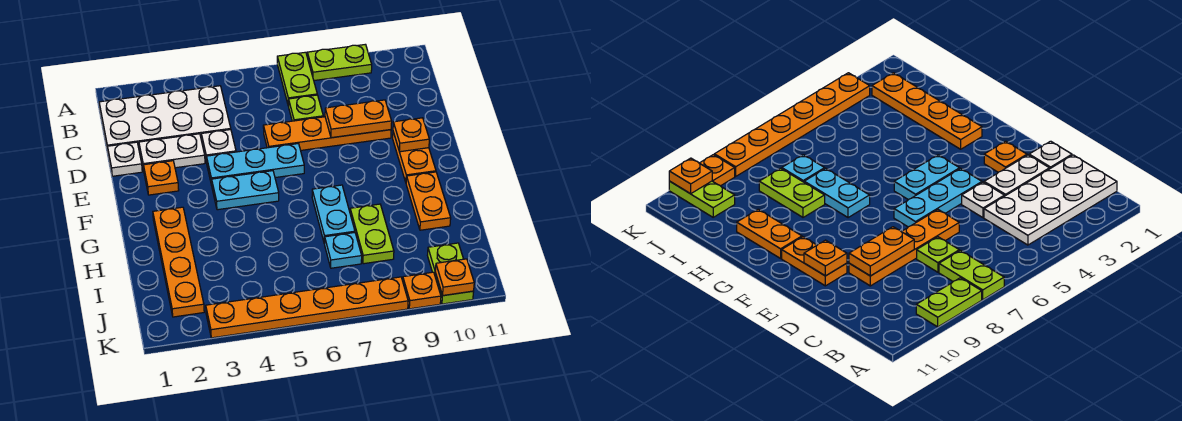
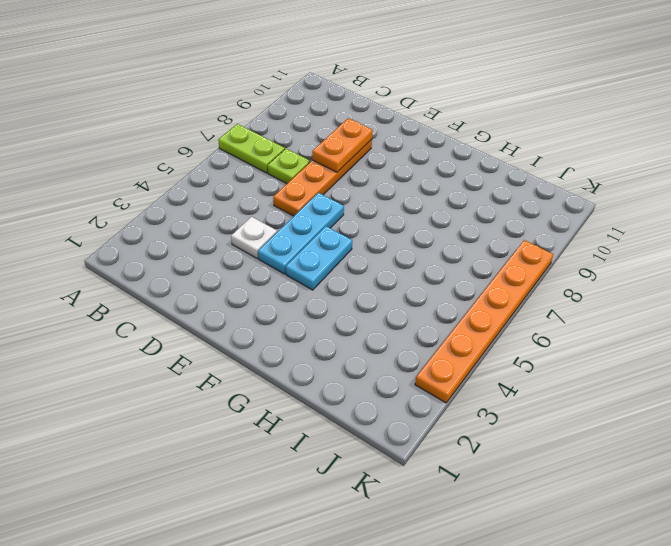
none -> lime 1x2 plate [307,44,372,81]
none -> white 2x4 plate [99,86,231,150]
none -> white 1x1 plate [108,142,142,176]

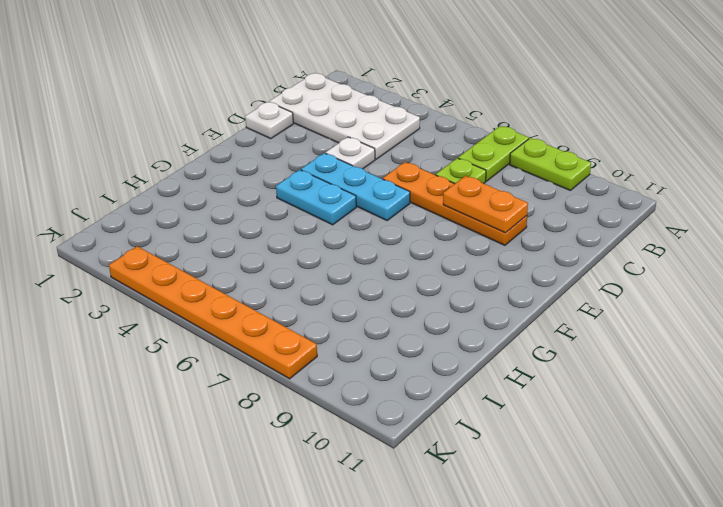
none -> white 1x2 plate [139,134,205,170]
none -> orange 1x1 plate [143,161,179,195]
none -> orange 1x2 plate [393,132,436,182]

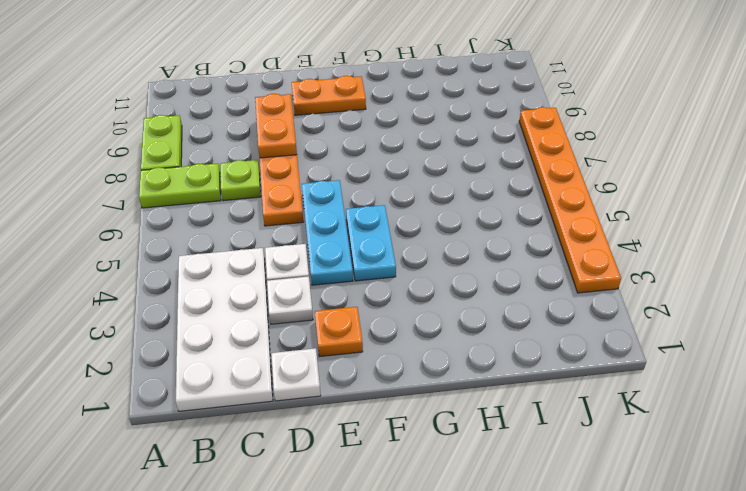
white 1x1 plate [267,276,313,324] -> white 1x2 plate [139,134,205,170]
none -> orange 1x4 plate [153,207,204,317]
none -> cyan 1x2 plate [312,185,355,244]
none -> orange 1x2 plate [406,172,451,230]

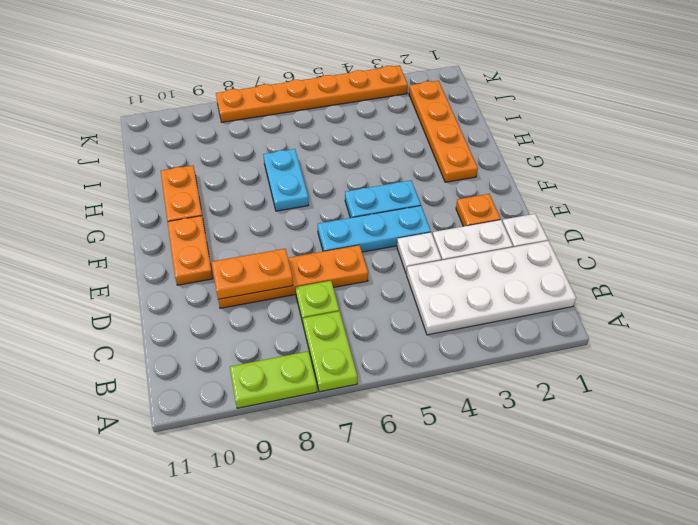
none -> lime 1x2 plate [350,204,394,264]
none -> cyan 1x1 plate [325,233,362,268]
none -> lime 1x2 plate [427,243,474,304]

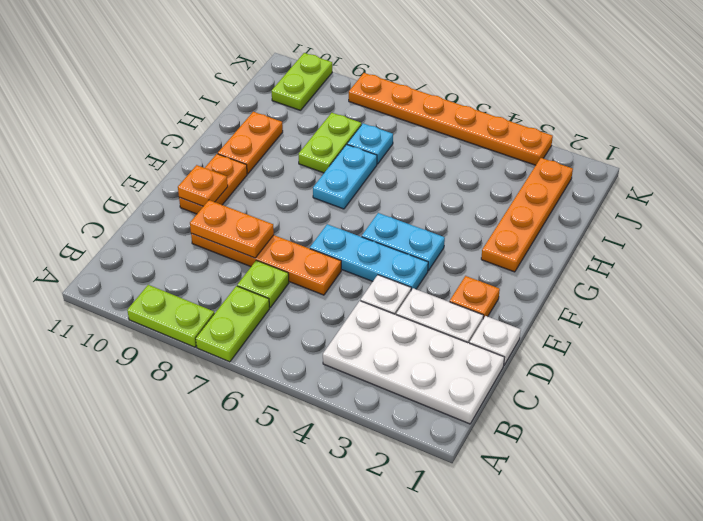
none -> orange 1x1 plate [403,272,441,309]
none -> orange 1x1 plate [435,259,474,295]

